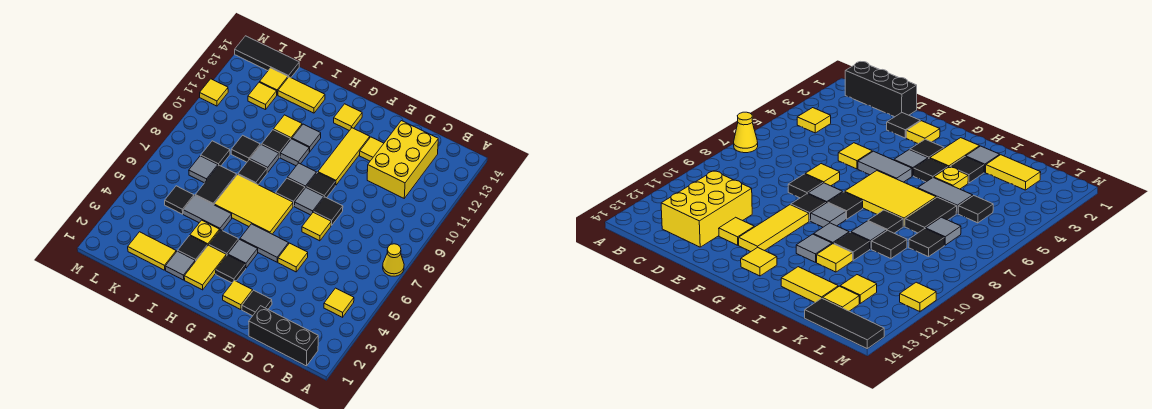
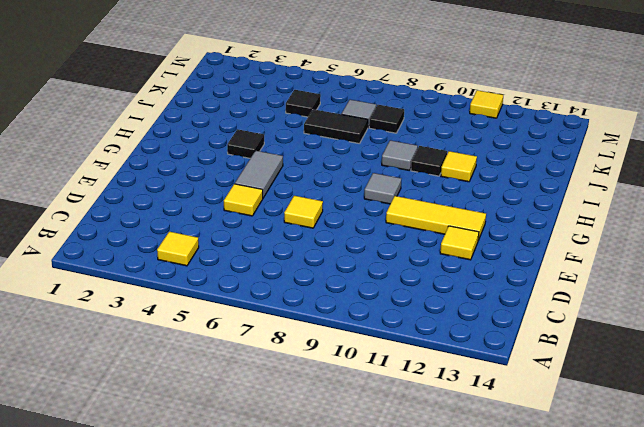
none -> yellow 1x1 cone [383,244,404,276]
none -> black 1x3 brick [249,306,318,366]
none -> yellow 2x3 brick [367,121,438,198]
none -> black 1x1 tile [242,290,272,316]

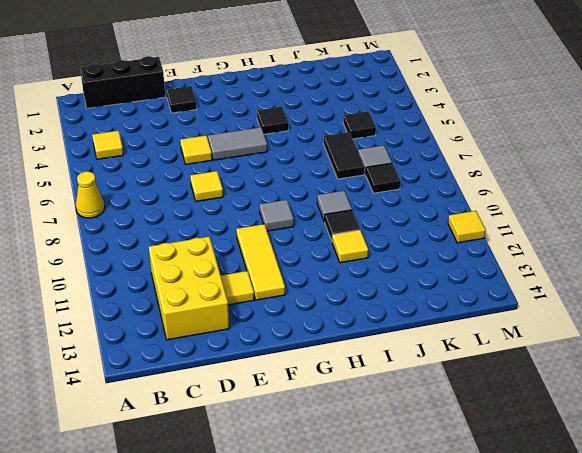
none -> black 1x1 tile [314,197,343,225]
none -> yellow 1x1 tile [223,280,253,310]
none -> grey 1x1 tile [295,188,324,215]
none -> black 1x1 tile [306,173,335,198]

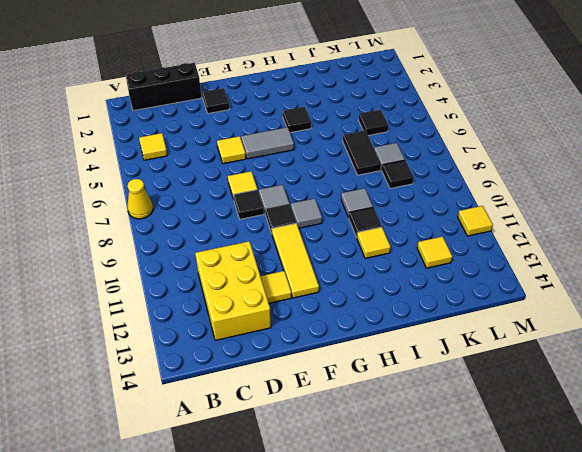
none -> yellow 1x1 tile [223,280,253,310]
none -> black 1x1 tile [216,255,246,283]
none -> grey 1x1 tile [228,239,258,268]
none -> yellow 2x3 tile [214,175,293,234]

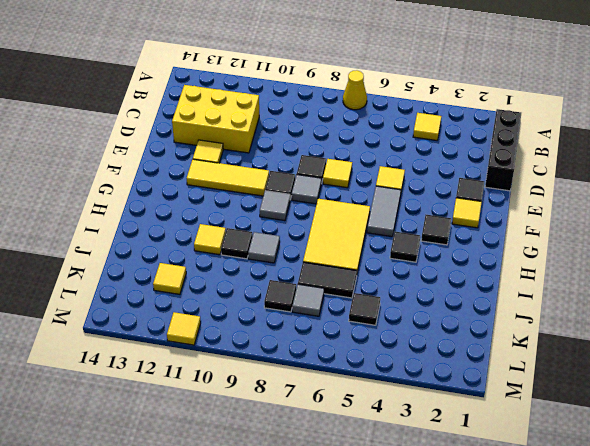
none -> grey 1x1 tile [228,239,258,268]
none -> black 1x1 tile [276,178,305,206]
none -> yellow 1x1 tile [334,104,362,131]
none -> yellow 1x2 tile [184,245,226,290]

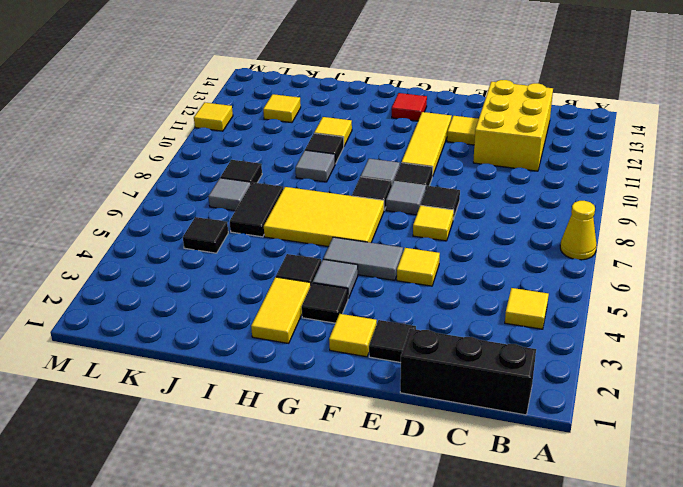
red 1x1 tile [392,93,427,121] -> yellow 1x1 tile [334,104,362,131]
none -> grey 1x1 tile [280,139,309,166]
none -> grey 1x1 tile [292,124,321,152]
none -> grey 1x1 tile [165,251,195,280]
none -> black 1x1 tile [178,236,207,261]

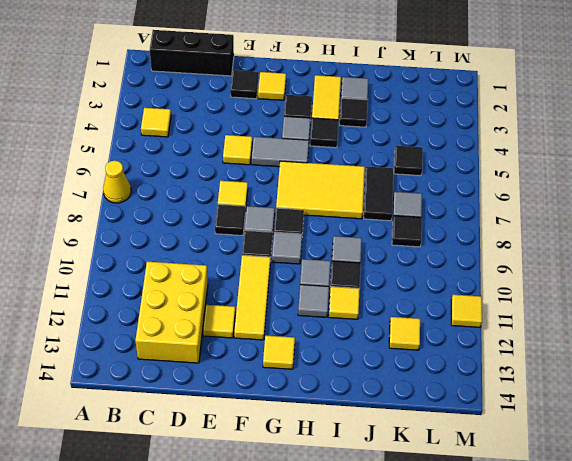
none -> yellow 1x1 plate [190,220,220,246]
none -> grey 1x2 tile [183,196,232,231]
none -> black 1x1 tile [238,160,268,185]
none -> yellow 1x2 tile [278,77,325,113]

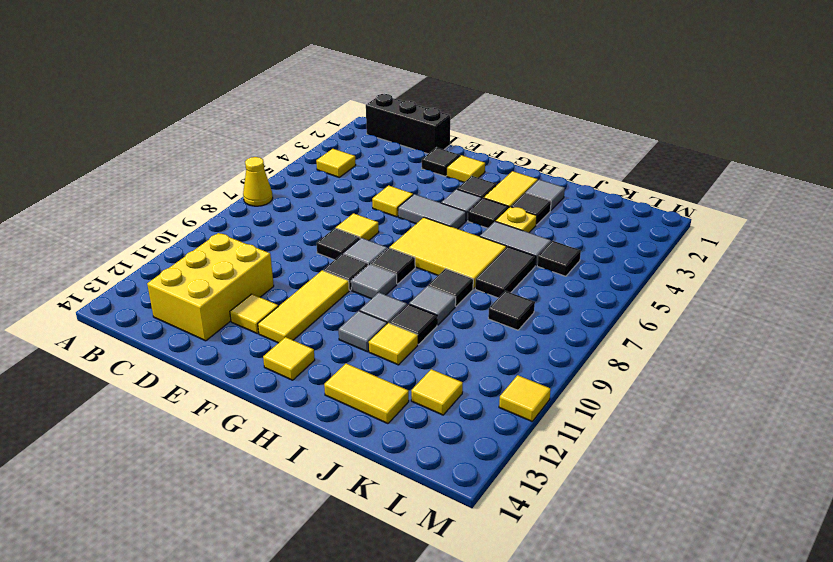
none -> yellow 1x2 tile [128,232,176,270]
none -> black 1x1 tile [231,135,260,162]
none -> grey 1x1 tile [189,156,218,183]
none -> yellow 1x1 tile [260,68,288,95]

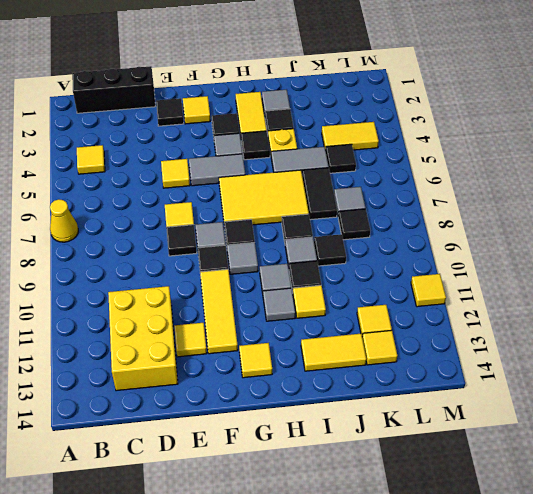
yellow 1x2 tile [322,122,379,150] -> yellow 1x2 tile moved to [128,232,176,270]
none -> black 1x3 tile [235,36,299,78]

